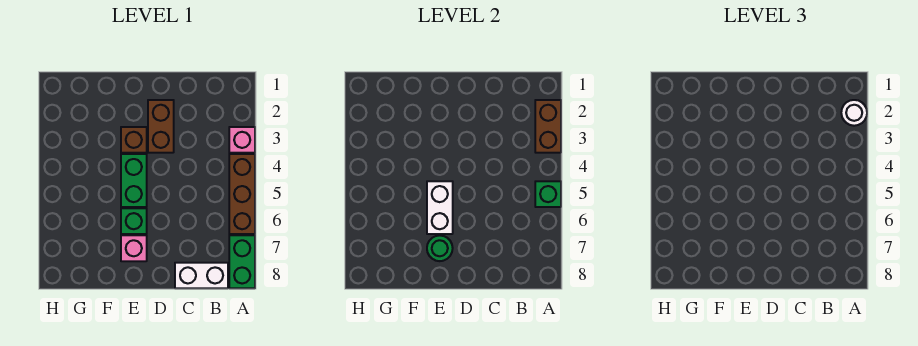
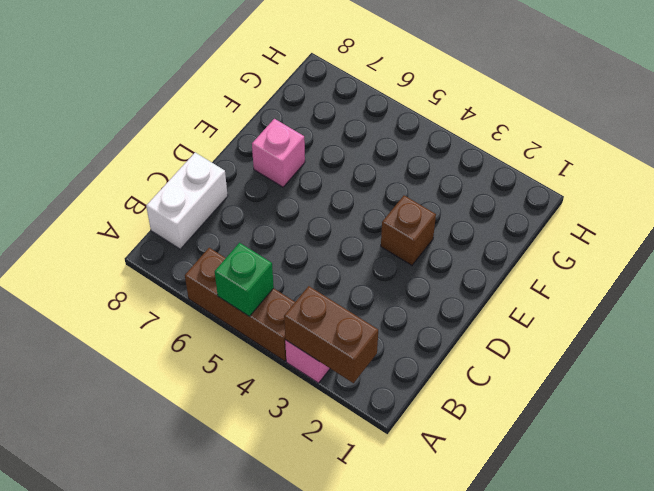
none -> green 1x2 brick [229,235,255,288]
none -> brown 1x2 brick [148,100,174,153]
none -> green 1x2 brick [121,154,147,207]

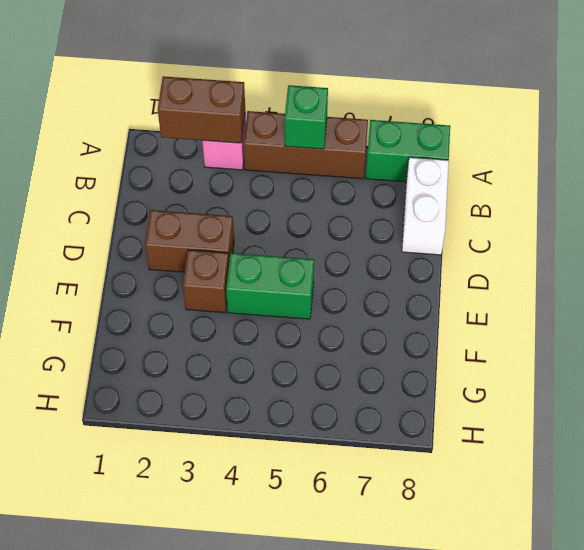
none -> green 1x1 brick [121,208,147,234]
none -> pink 1x1 brick [121,235,147,261]
none -> white 1x2 brick [427,181,453,234]

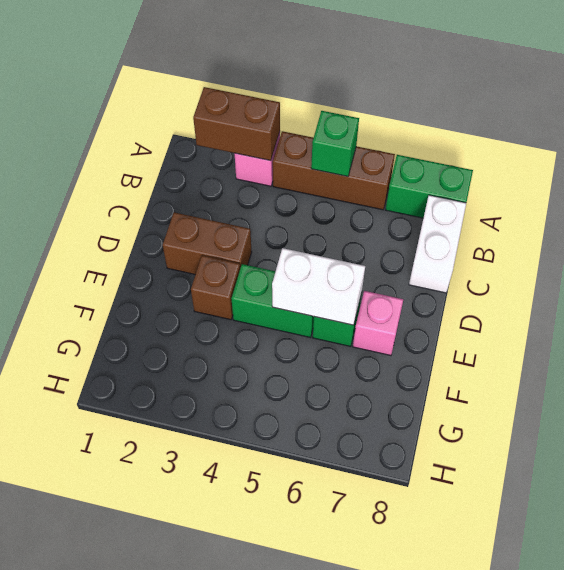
none -> green 1x1 round brick [427,235,453,261]
none -> white 1x1 round brick [841,100,867,126]

